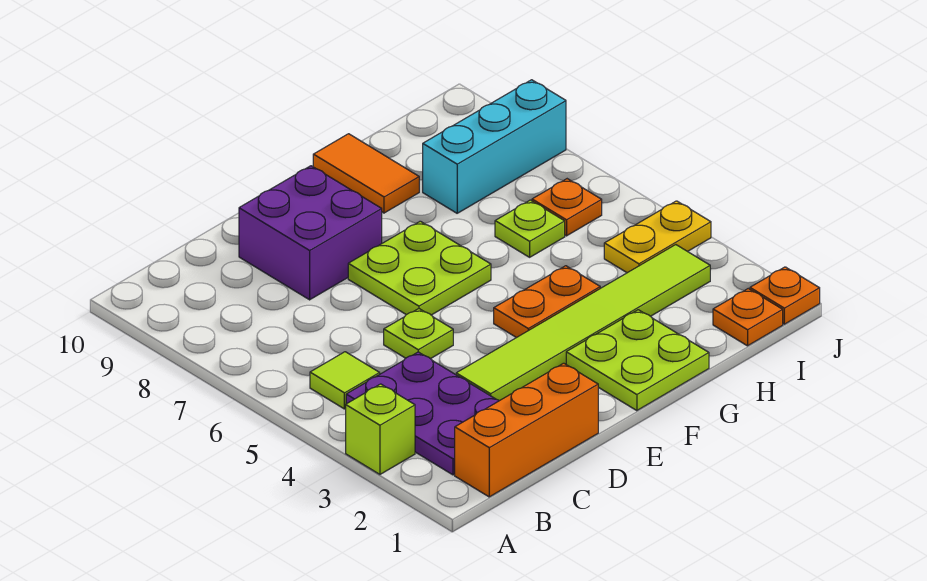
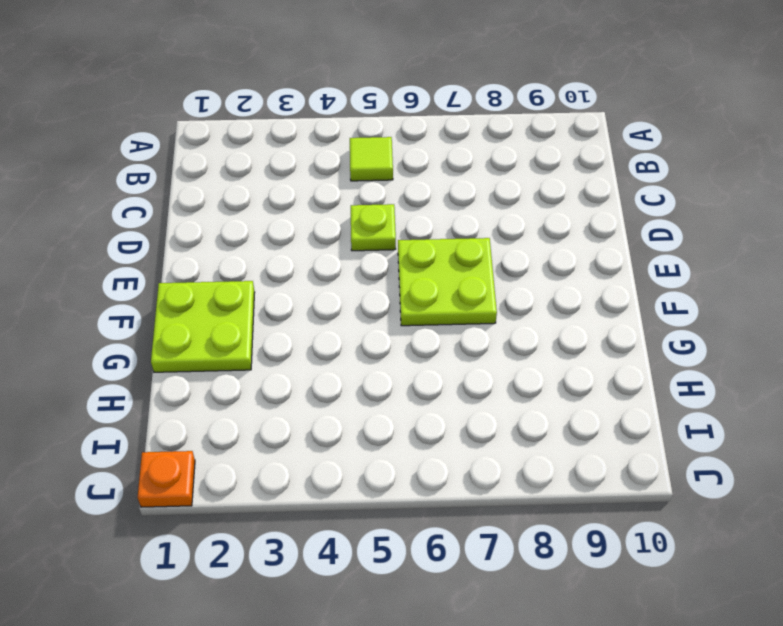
none -> lime 1x1 brick [346,384,415,474]
none -> orange 1x3 brick [455,363,598,497]
none -> purple 2x3 plate [346,352,499,475]

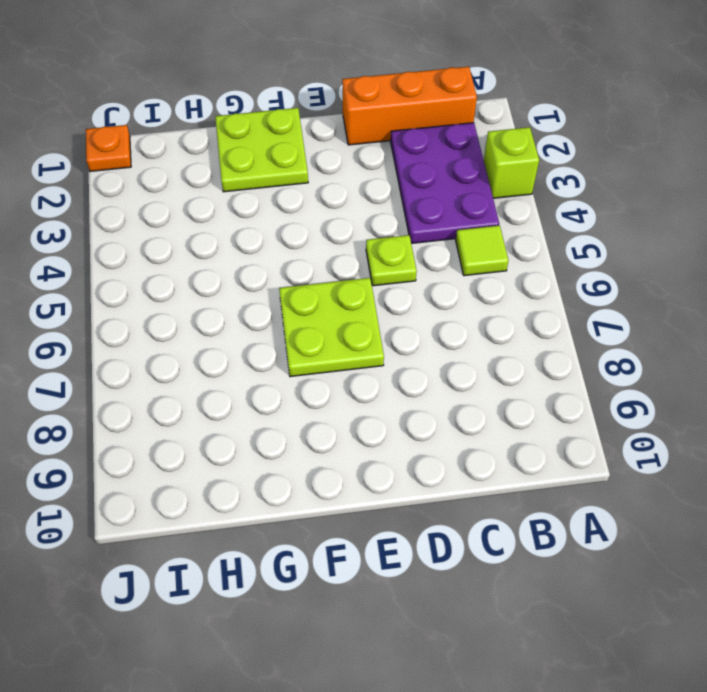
none -> lime 1x6 tile [456,245,710,401]
none -> purple 2x2 brick [239,166,382,300]
none -> orange 1x2 plate [494,266,600,338]

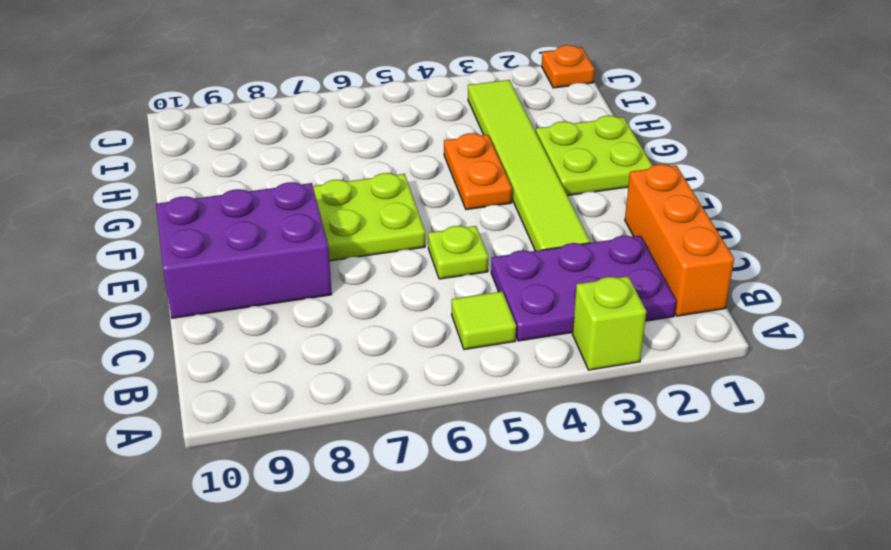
purple 2x3 brick [156,182,332,318] -> purple 2x2 brick [239,166,382,300]
none -> orange 1x2 tile [313,134,419,213]
none -> lime 1x1 plate [495,200,565,257]
none -> cyan 1x3 brick [423,80,566,213]

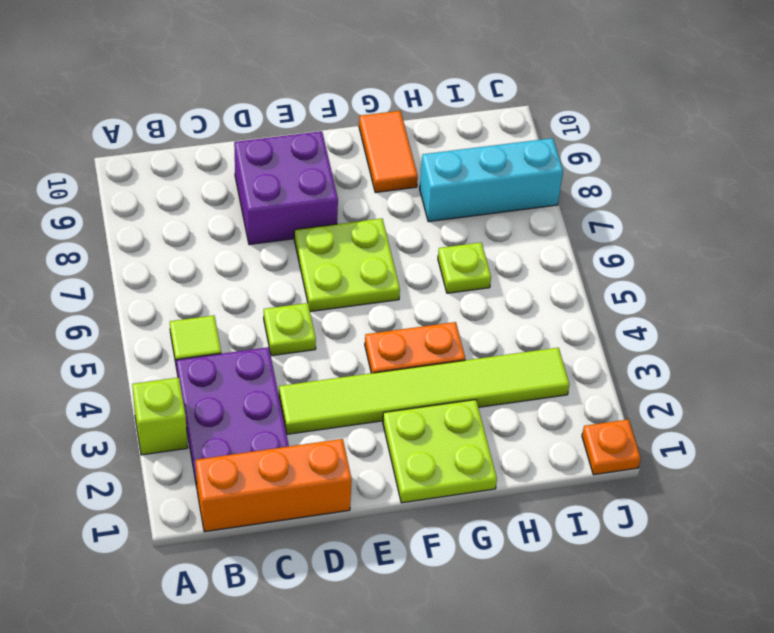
none -> orange 1x1 plate [713,289,783,346]
none -> yellow 1x2 plate [604,201,711,273]
none -> orange 1x1 plate [532,179,602,236]

